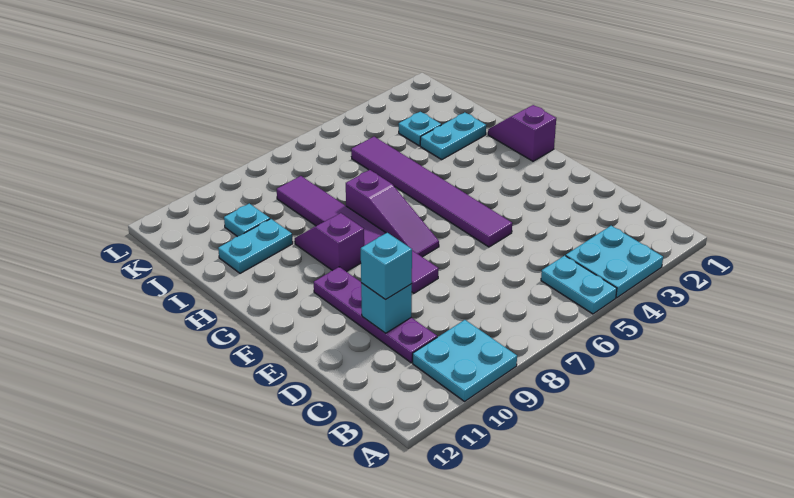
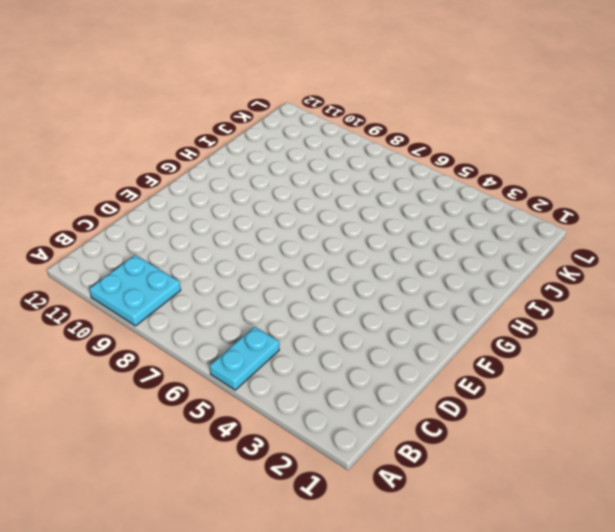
none -> cyan 2x2 plate [566,226,663,298]
none -> purple 1x4 plate [314,267,437,363]
none -> purple 1x6 tile [351,137,512,247]

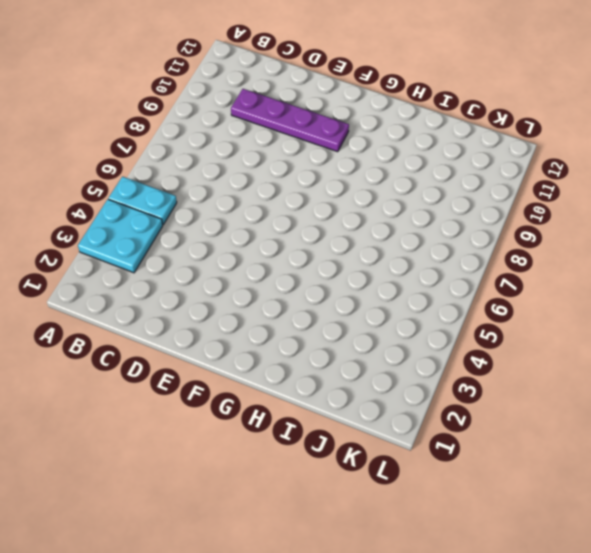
none -> cyan 2x2 plate [413,320,517,401]
none -> purple 1x6 tile [351,137,512,247]
none -> purple 1x6 tile [277,176,439,293]

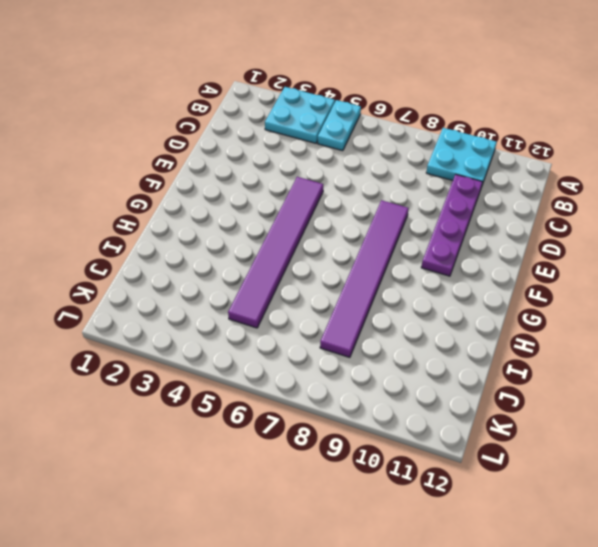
none -> purple 1x3 slope [346,170,439,257]
none -> purple 1x2 slope [488,105,556,161]
none -> purple 1x2 slope [295,213,364,272]

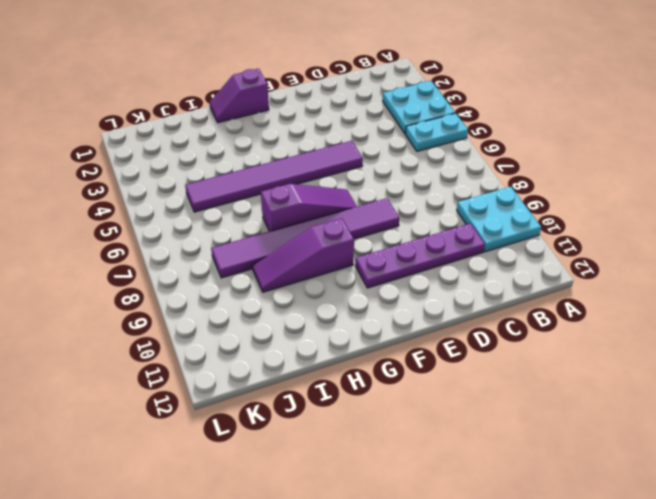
purple 1x3 slope [252,218,354,292] -> purple 1x2 slope [295,213,364,272]
none -> cyan 1x2 plate [420,112,486,159]
none -> cyan 1x2 plate [218,219,293,273]
none -> cyan 1x1 plate [399,112,441,146]

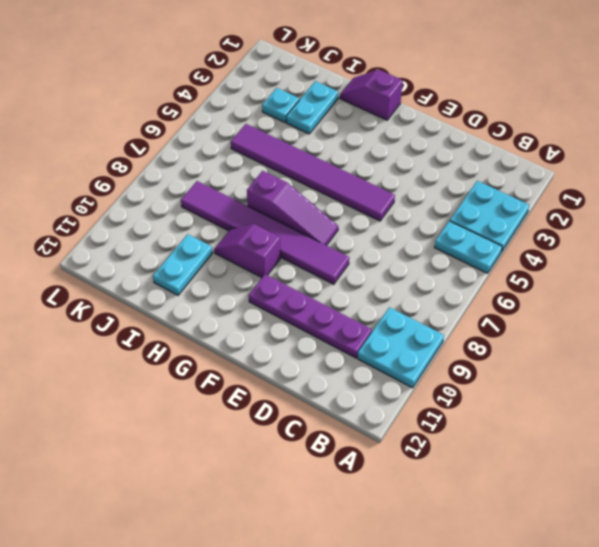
none -> cyan 1x1 plate [224,204,270,237]
none -> cyan 1x1 brick [361,283,412,333]
none -> cyan 1x1 brick [361,233,412,300]

